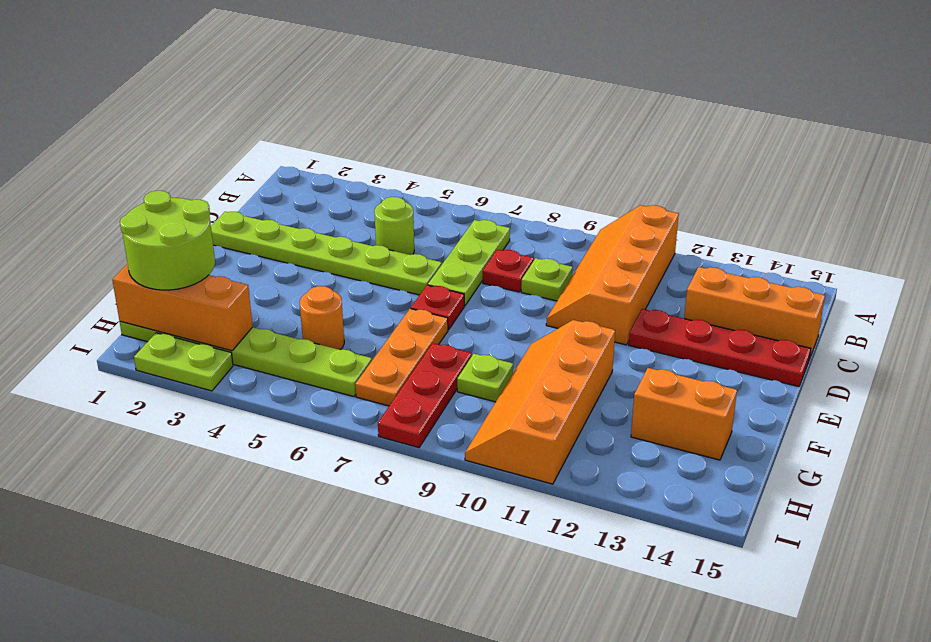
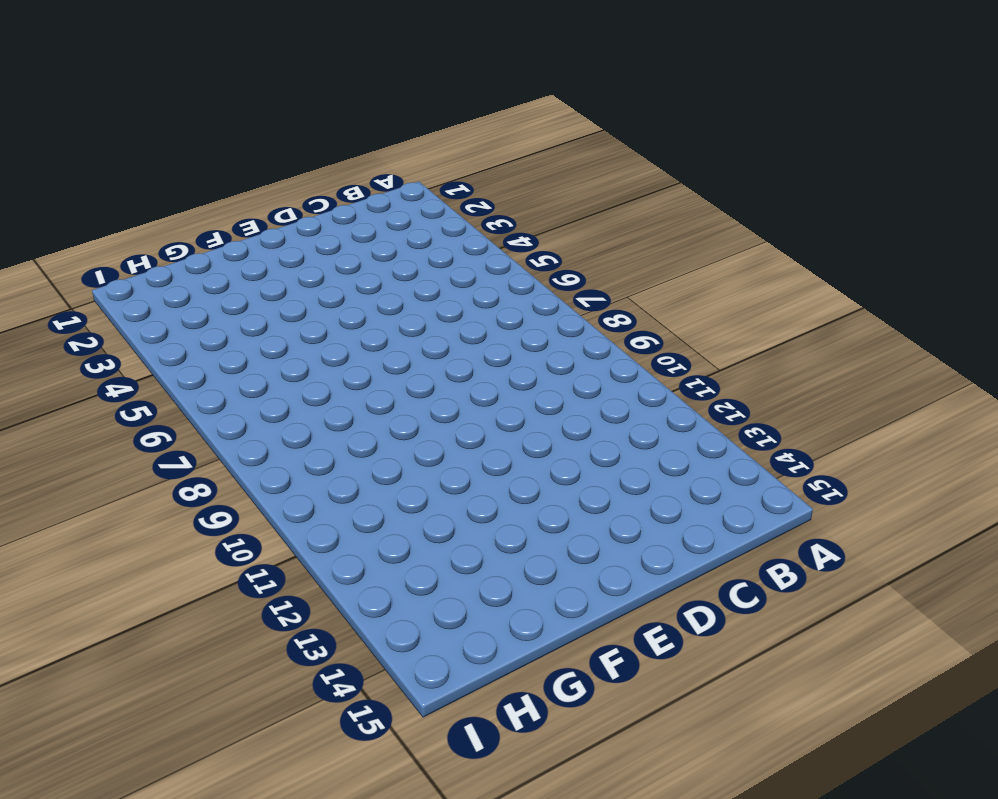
none -> orange 2x4 slope [546,205,679,345]
none -> lime 1x3 plate [428,220,510,306]
none -> lime 1x1 round brick [374,197,414,255]

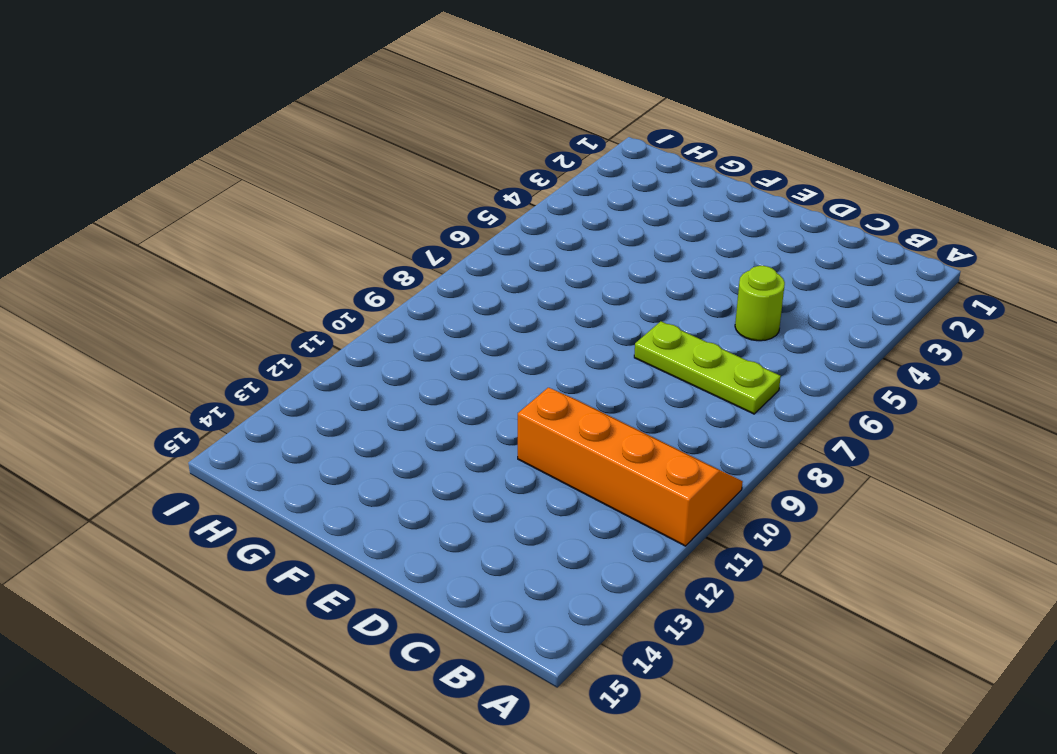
none -> red 1x1 plate [483,250,534,292]
none -> lime 1x1 plate [521,258,573,301]
none -> orange 1x3 brick [684,267,825,359]

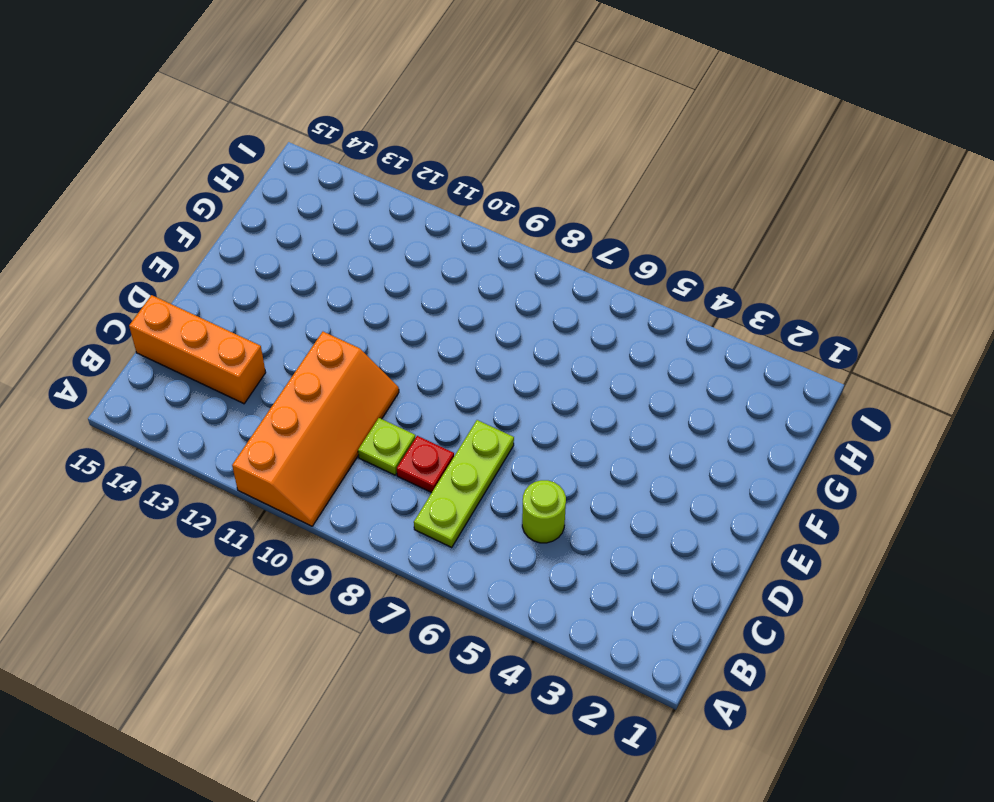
none -> lime 1x6 plate [211,212,442,295]
none -> red 1x4 plate [629,309,811,387]
none -> red 1x1 plate [411,285,464,330]

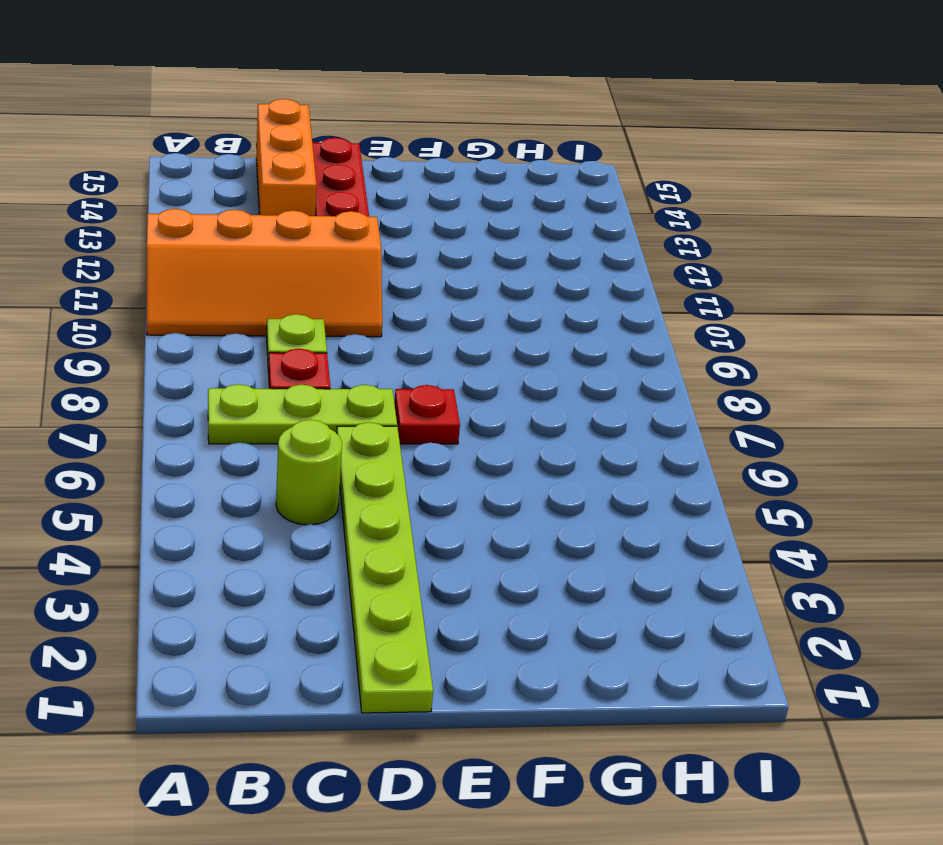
none -> orange 1x3 plate [355,309,448,406]
none -> orange 2x4 slope [465,320,615,484]
none -> orange 1x1 round brick [300,286,344,350]

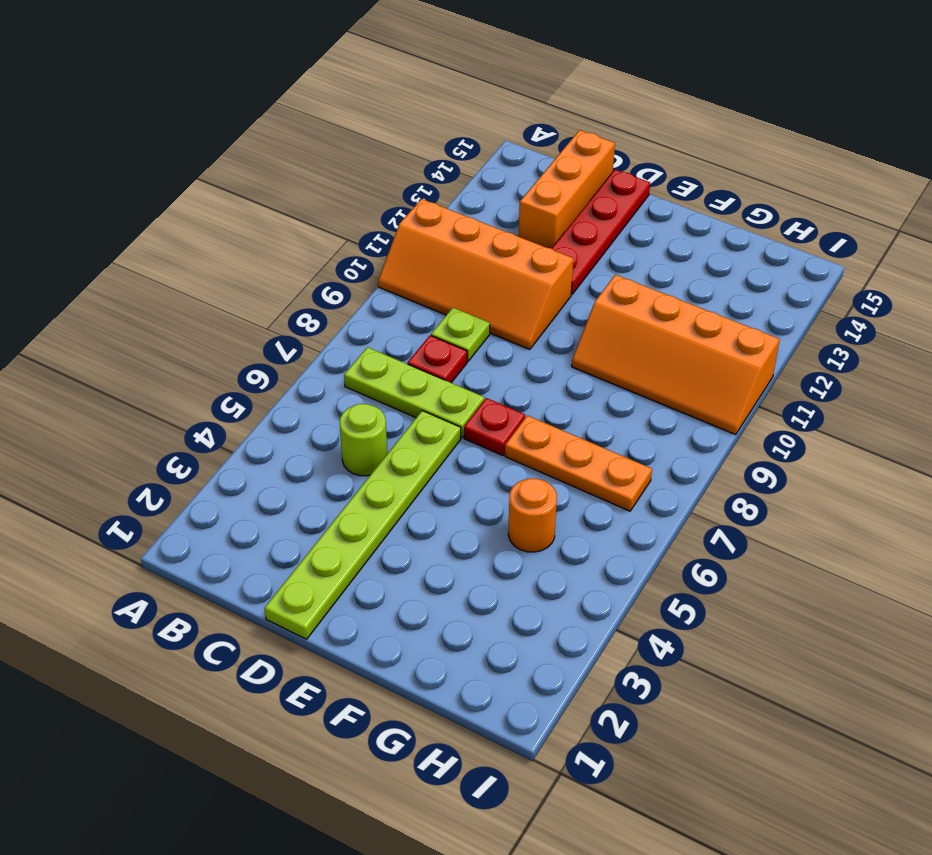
none -> red 1x3 plate [378,343,472,448]
none -> lime 1x1 plate [457,354,513,402]
none -> orange 1x2 brick [631,368,737,460]

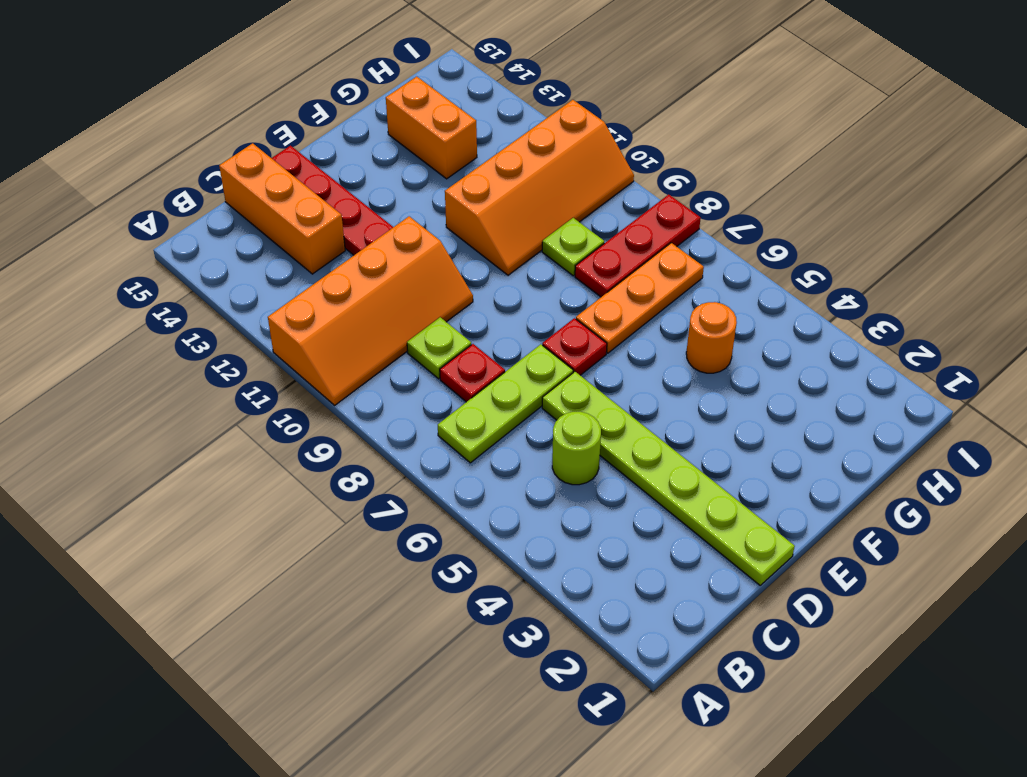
none -> lime 1x6 plate [120,321,372,397]
none -> lime 1x2 plate [134,333,233,391]
none -> orange 1x3 brick [112,264,253,351]

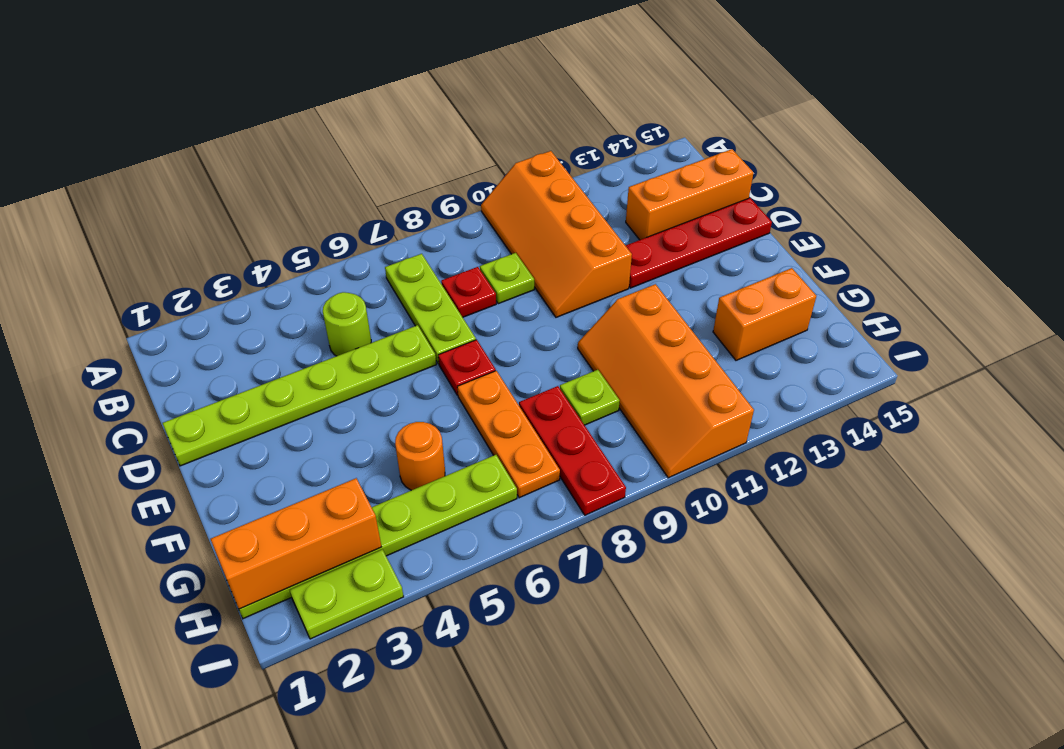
none -> lime 2x2 round brick [120,191,215,290]

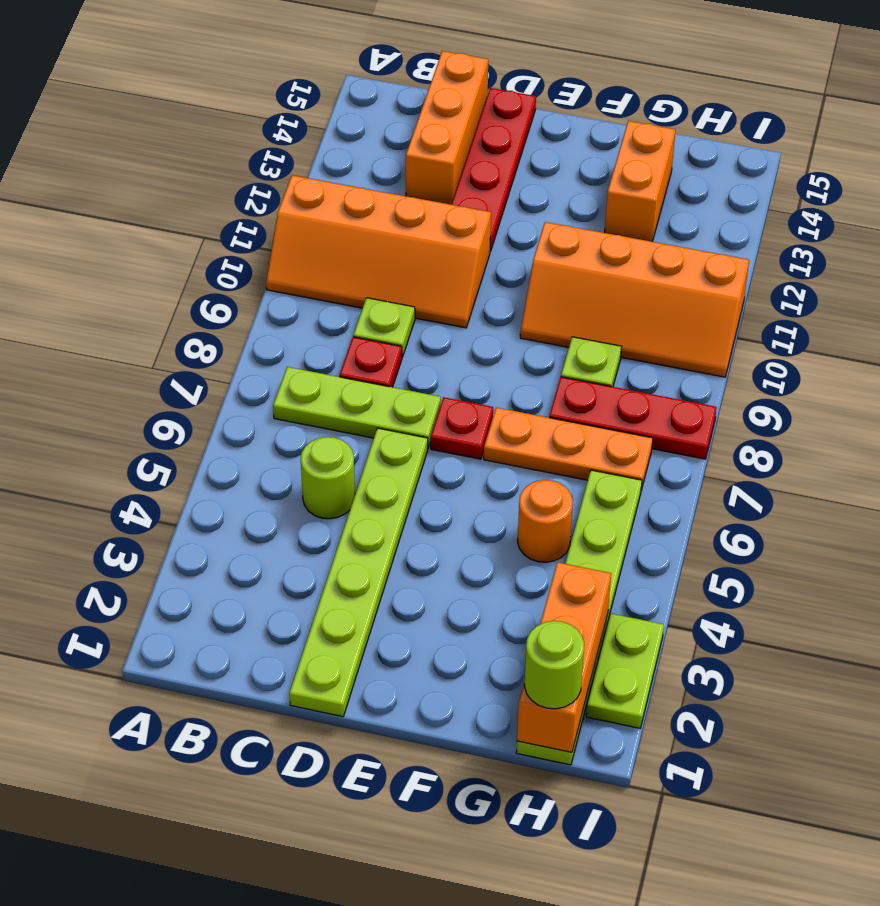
lime 1x1 round brick [524,621,584,709] -> lime 2x2 round brick [120,191,215,290]

